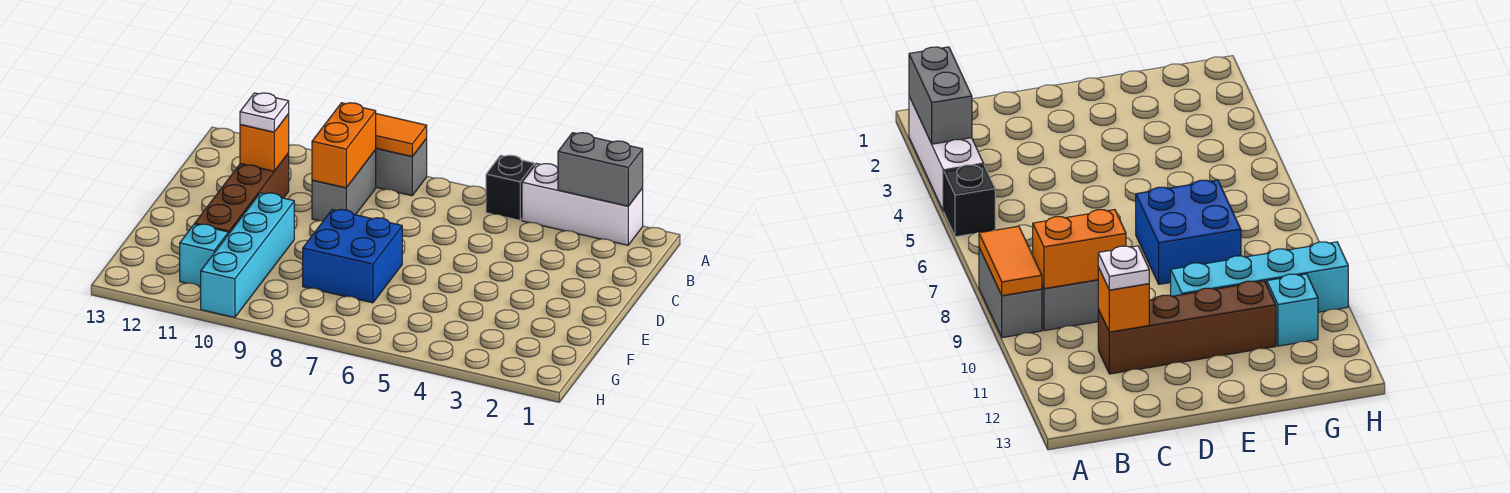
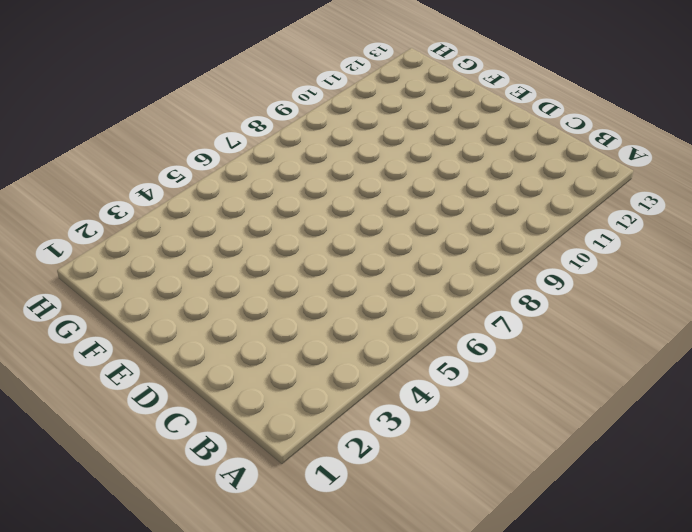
none -> white 1x3 brick [522,164,643,245]
none -> black 1x1 brick [486,155,535,220]
none -> grey 1x2 brick [376,139,427,196]

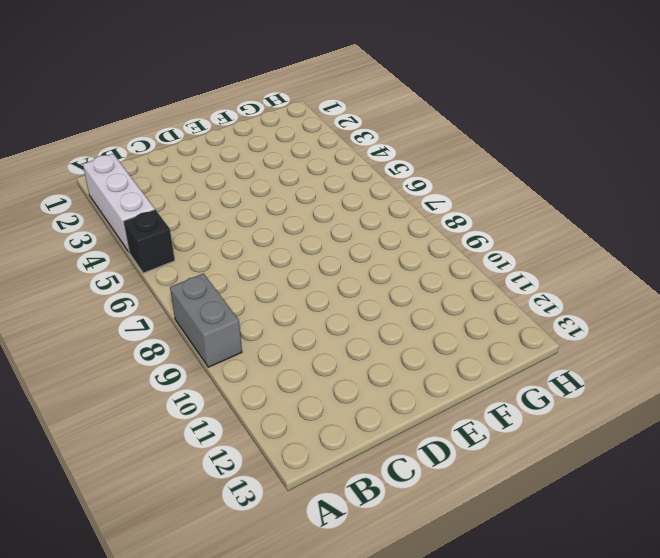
none -> grey 1x2 brick [312,150,376,221]
none -> brown 1x4 brick [195,153,289,234]
none -> blue 2x2 brick [303,209,402,303]

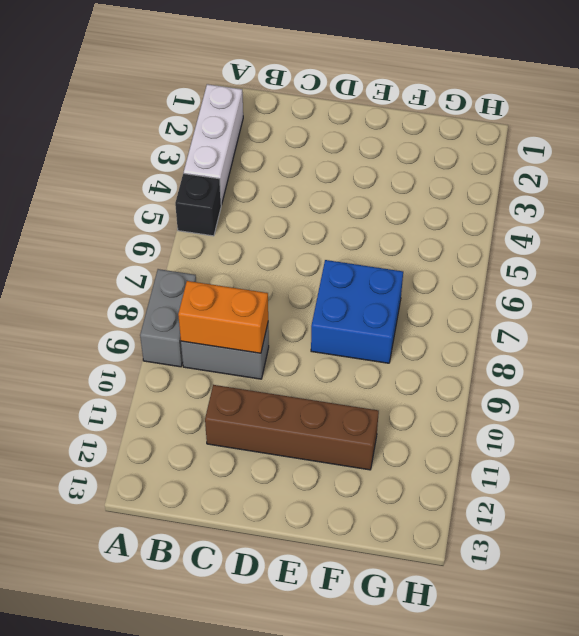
none -> cyan 1x4 brick [201,193,294,317]
none -> cyan 1x1 brick [180,224,228,286]
none -> grey 1x2 brick [558,133,643,206]

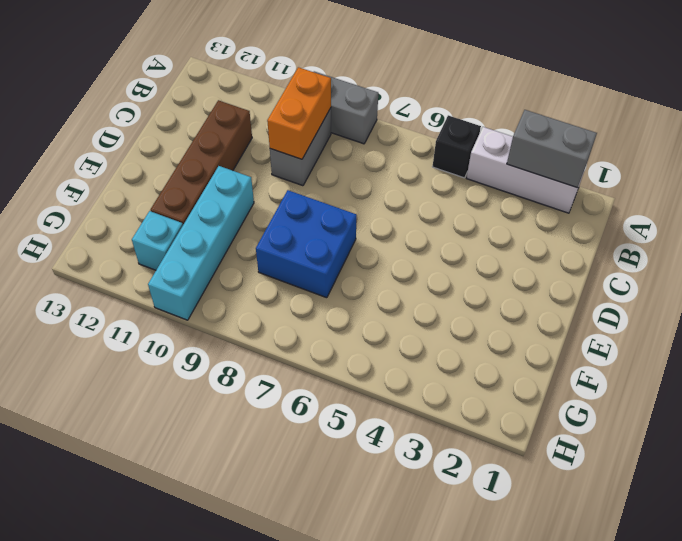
none -> orange 1x2 tile [376,114,427,156]
none -> orange 1x1 brick [240,114,289,171]
none -> white 1x1 plate [240,93,289,132]

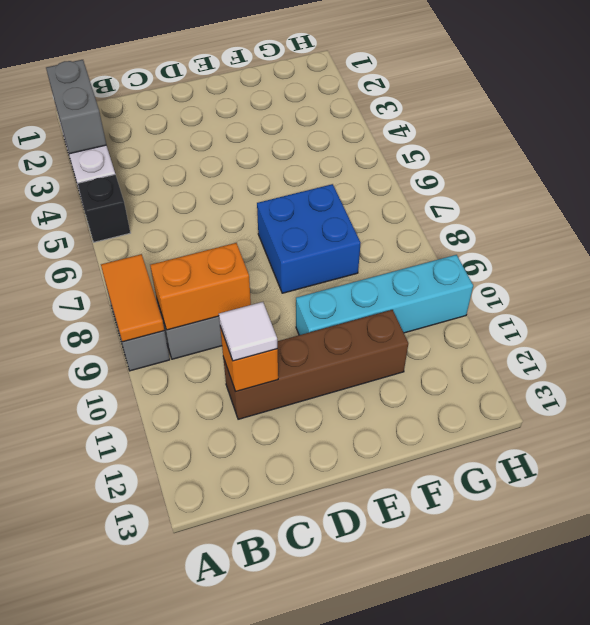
white 1x1 tile [219,302,277,361] -> white 1x1 plate [240,93,289,132]
none -> cyan 1x1 brick [180,224,228,286]

